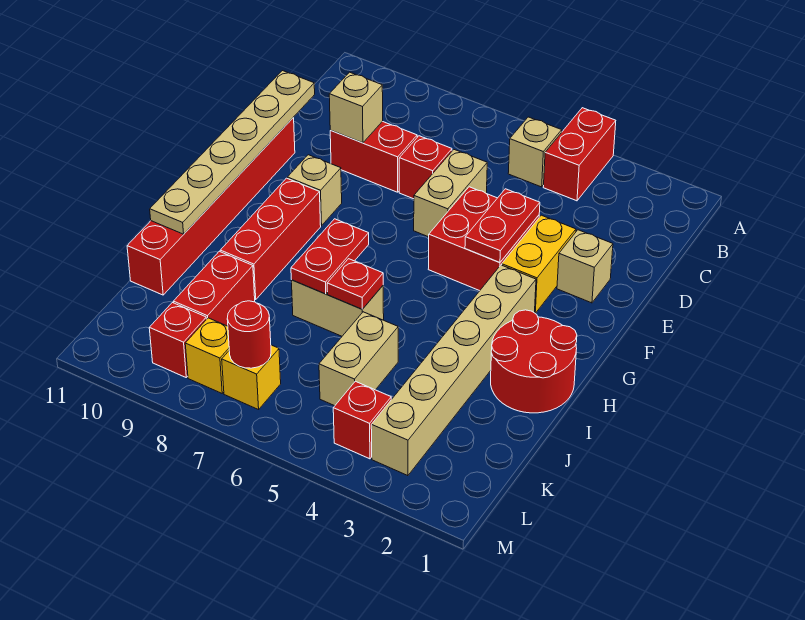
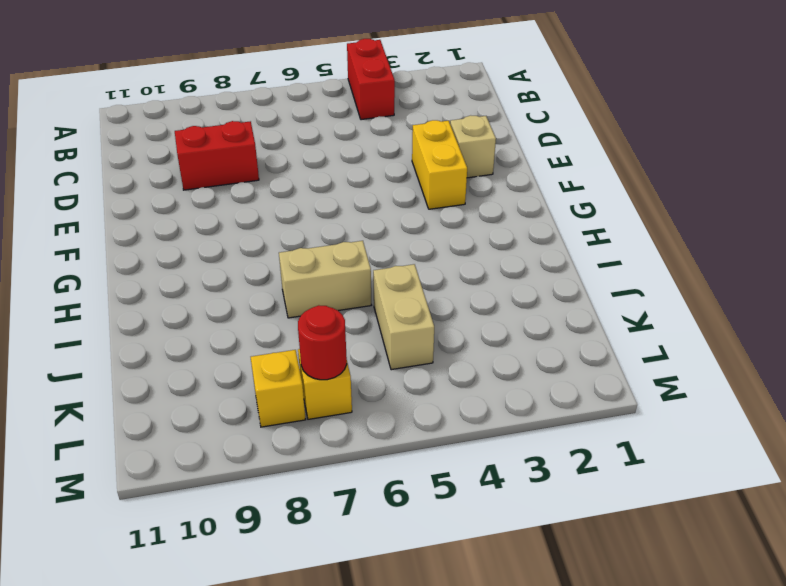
none -> tan 1x1 brick [508,117,562,187]
none -> tan 1x2 brick [414,150,487,237]
none -> red 1x1 brick [399,136,452,199]

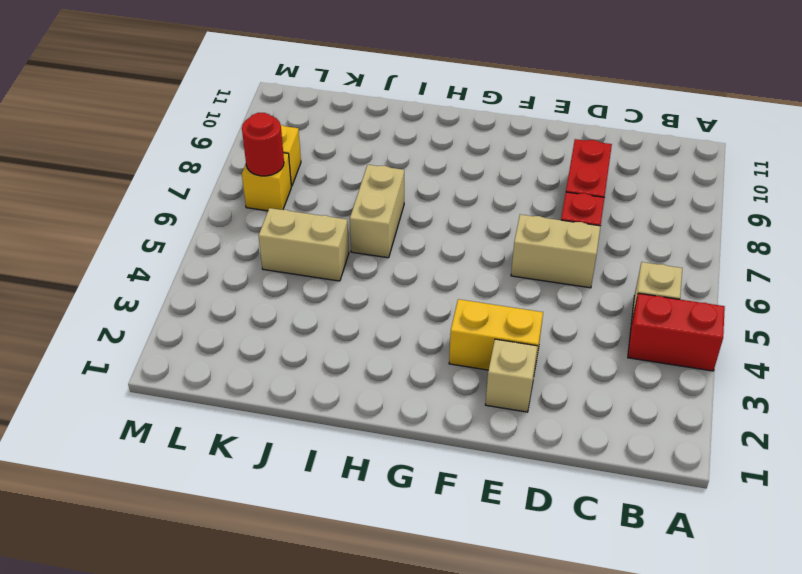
none -> red 2x2 brick [428,187,539,291]
none -> red 1x6 brick [127,118,295,295]
none -> tan 1x1 brick [287,155,342,226]

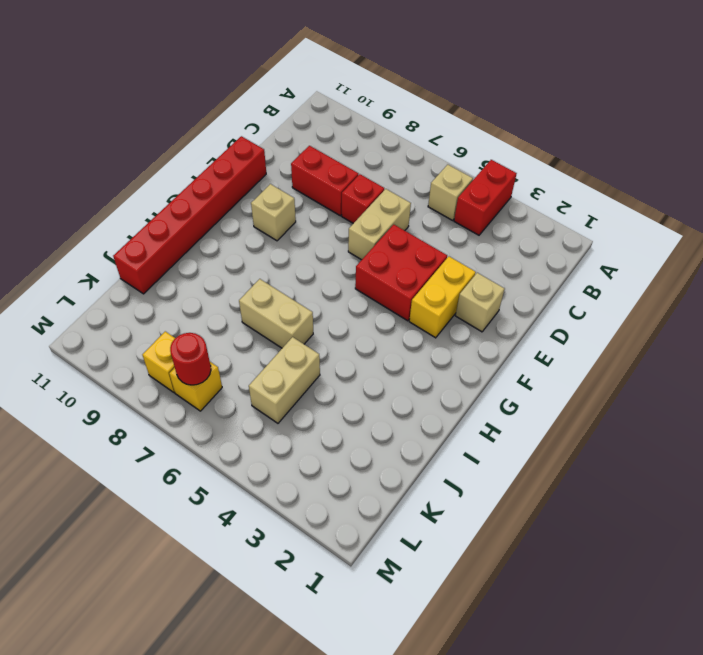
none -> tan 1x6 brick [371,265,536,476]
none -> red 1x3 brick [220,178,321,300]
none -> red 2x2 round brick [491,310,577,413]

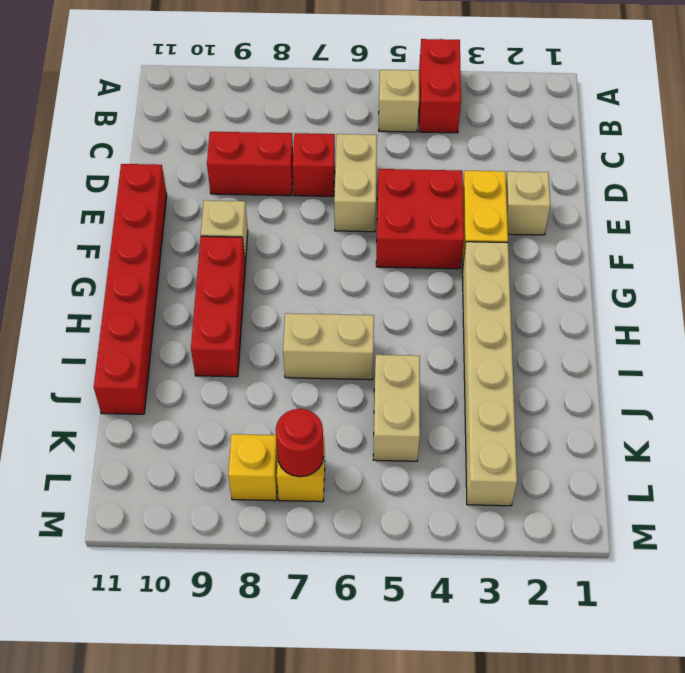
none -> red 2x2 round brick [491,310,577,413]
none -> red 1x2 brick [173,251,255,326]
none -> red 1x1 brick [333,381,391,459]

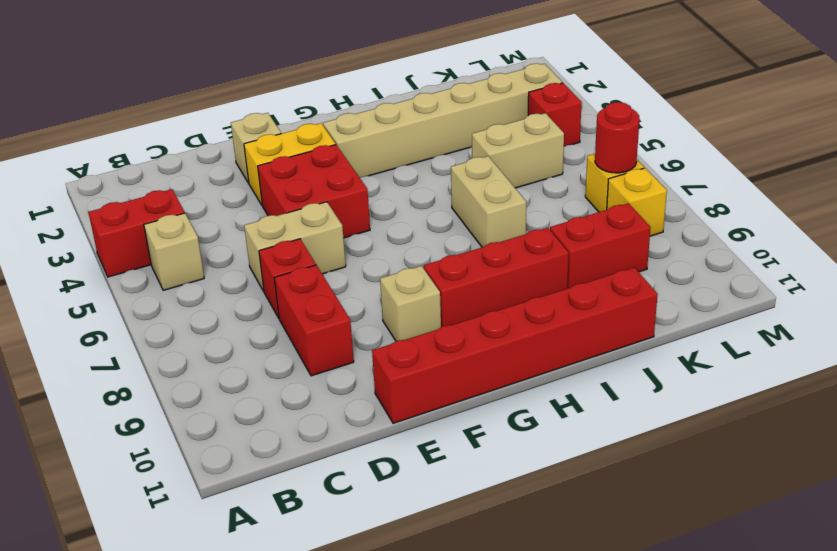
none -> red 2x2 round brick [491,310,577,413]
none -> red 1x1 brick [149,302,207,377]
none -> tan 1x1 brick [329,72,383,143]

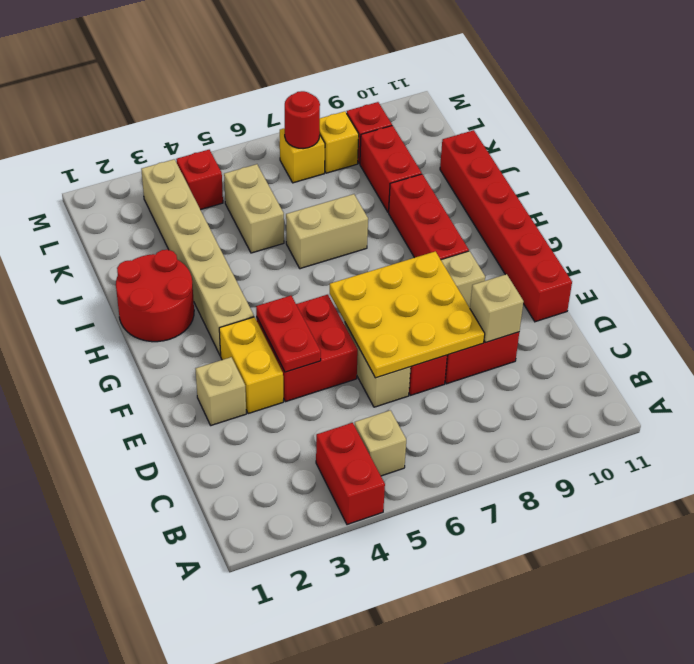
yellow 3x3 plate [330,251,485,378] -> none
none -> tan 1x6 plate [150,71,315,234]
none -> red 1x2 plate [291,219,369,294]
none -> red 1x1 plate [327,259,383,309]

